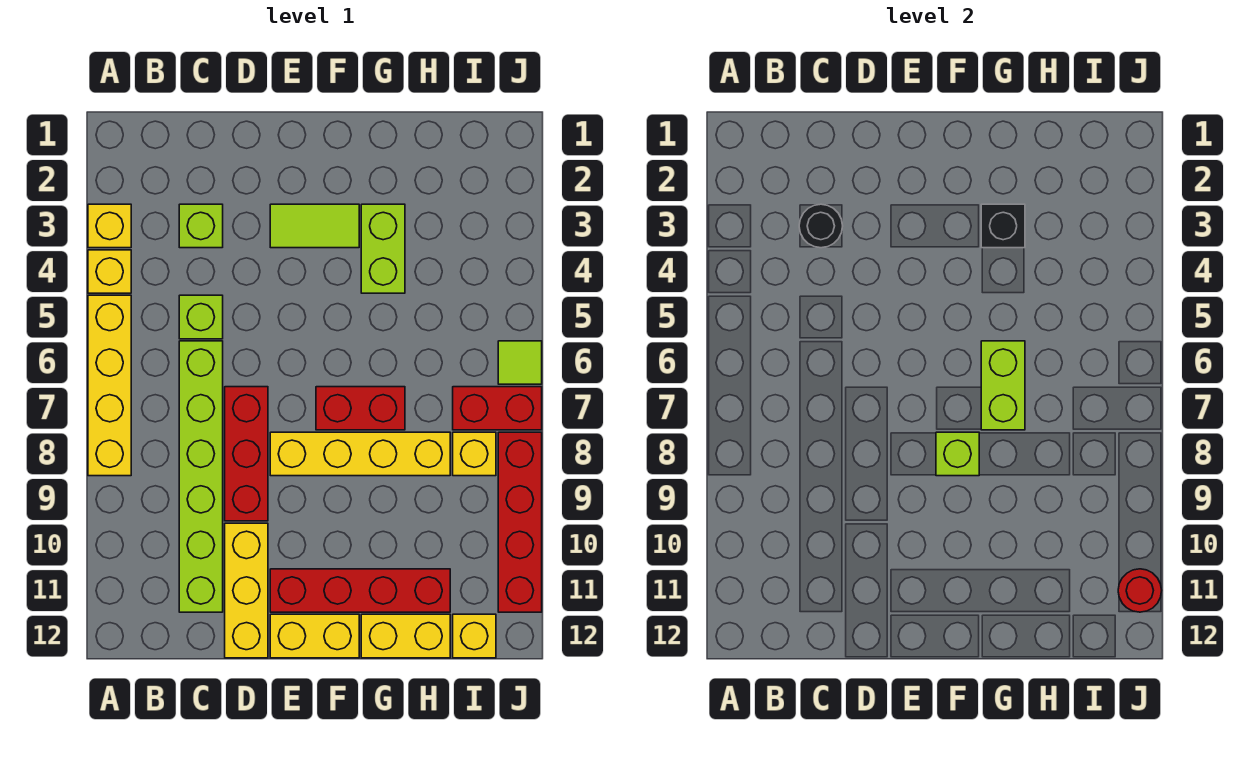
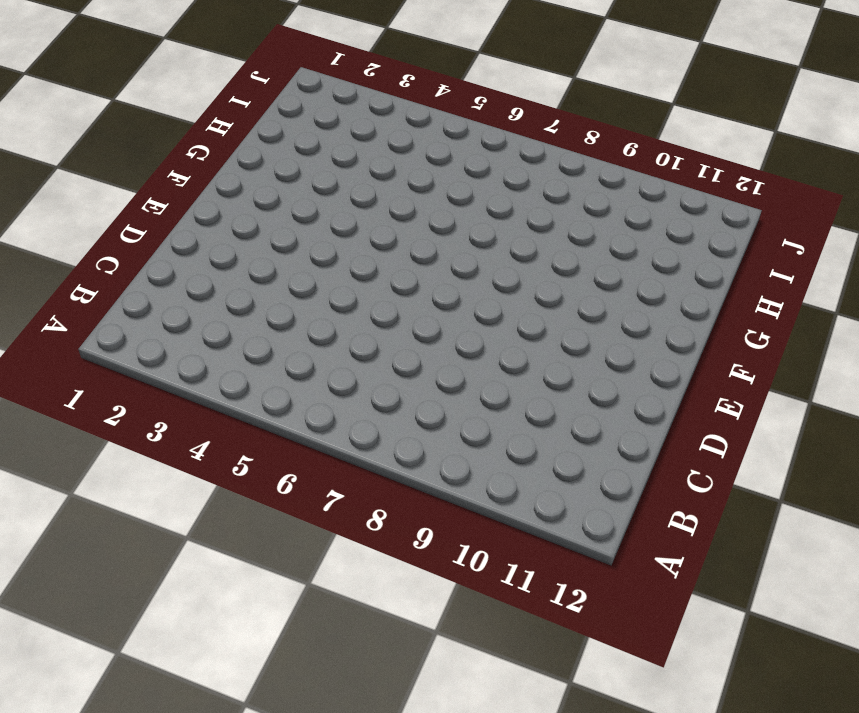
none -> yellow 1x1 brick [88,204,131,248]
none -> yellow 1x1 brick [88,250,131,293]
none -> yellow 1x4 brick [88,295,131,476]

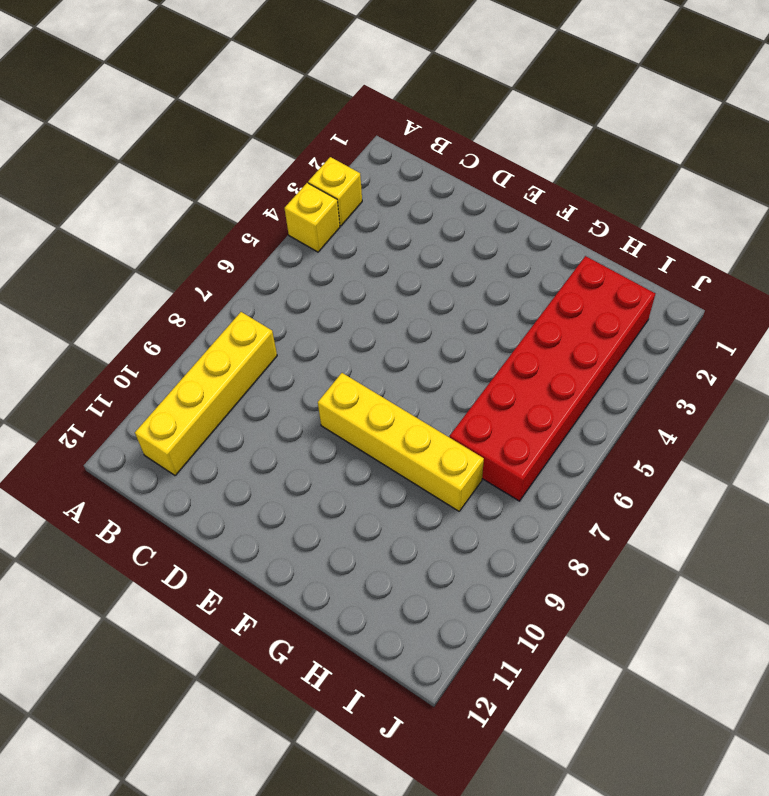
yellow 1x4 brick [135,312,277,476] -> yellow 1x4 brick moved to [88,295,131,476]
red 2x6 brick [450,256,655,501] -> red 1x2 brick [453,387,542,430]
none -> lime 1x1 brick [179,204,223,248]
none -> lime 1x1 brick [179,295,223,339]
none -> lime 1x6 brick [179,341,223,612]

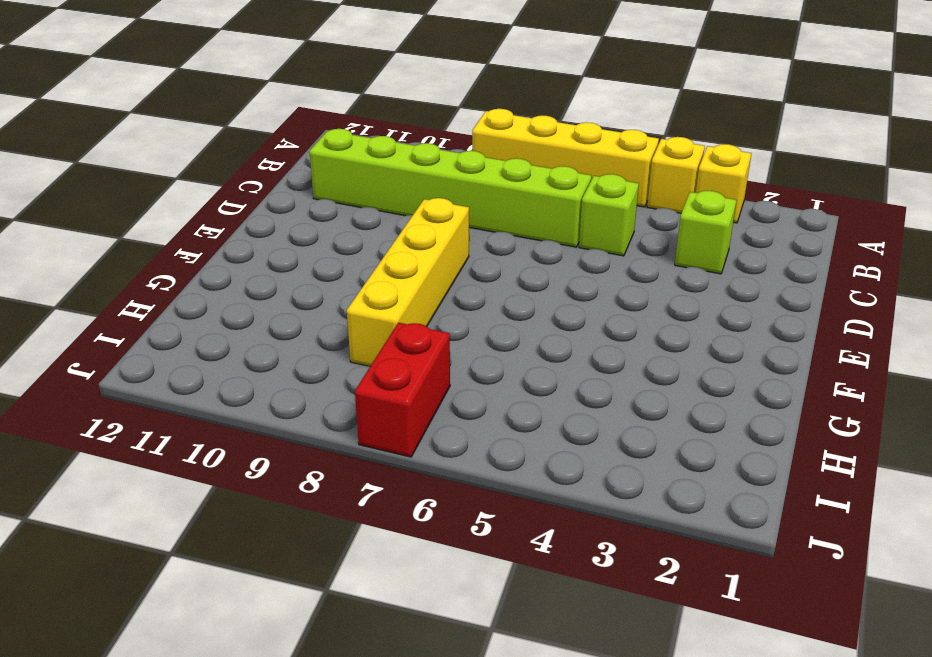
none -> red 1x3 brick [225,387,268,521]
none -> yellow 1x3 brick [225,523,268,658]
none -> lime 1x2 tile [270,204,359,248]

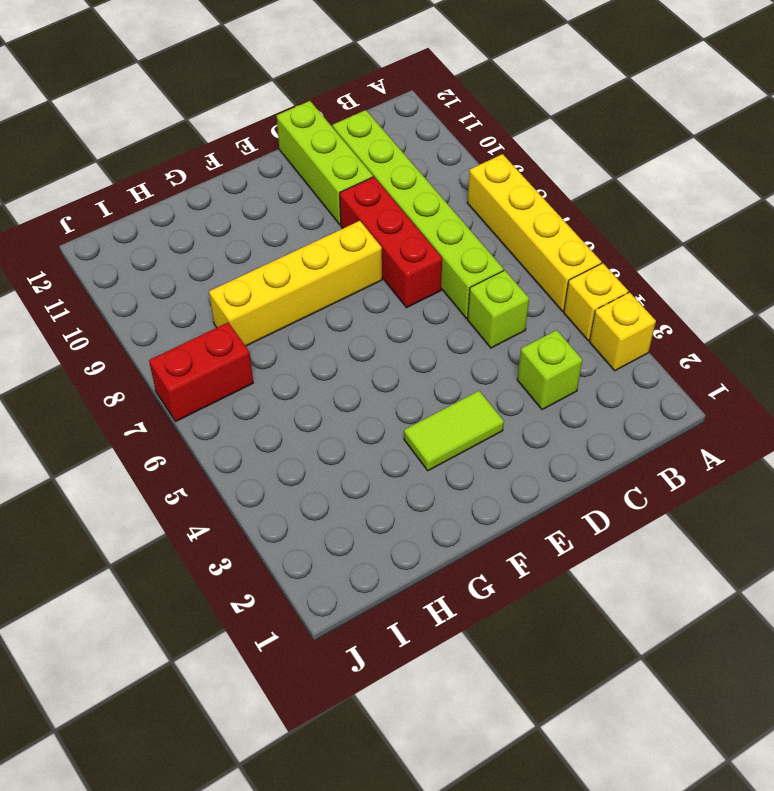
lime 1x3 brick [277,101,373,225] -> yellow 1x3 brick [225,523,268,658]
none -> red 1x4 brick [270,569,450,612]
none -> yellow 1x2 brick [270,614,359,658]
none -> red 1x2 brick [316,387,405,430]

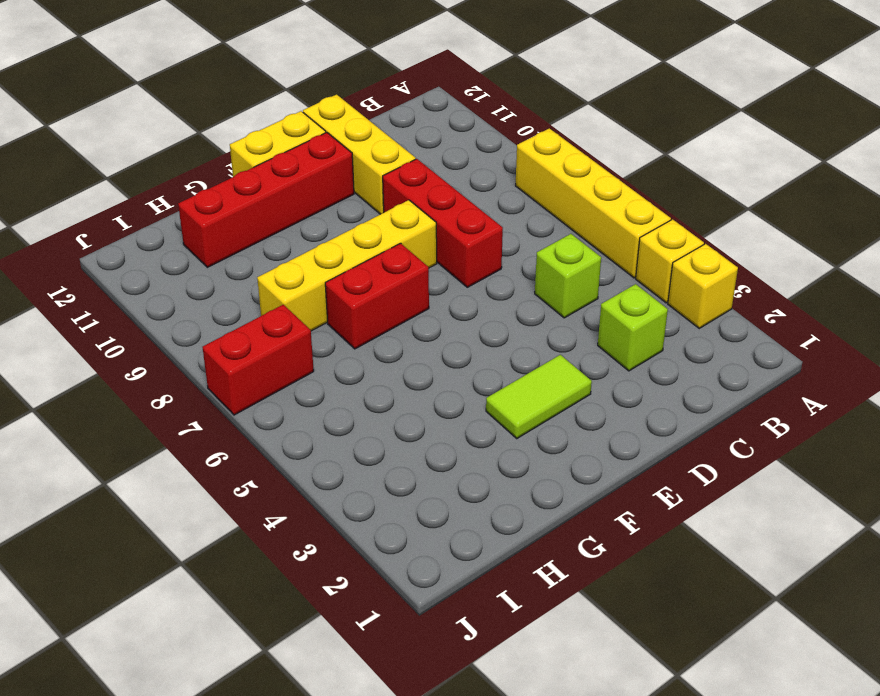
none -> lime 1x6 brick [179,341,223,612]
none -> lime 1x2 brick [361,204,405,293]
none -> yellow 1x2 brick [361,614,450,658]

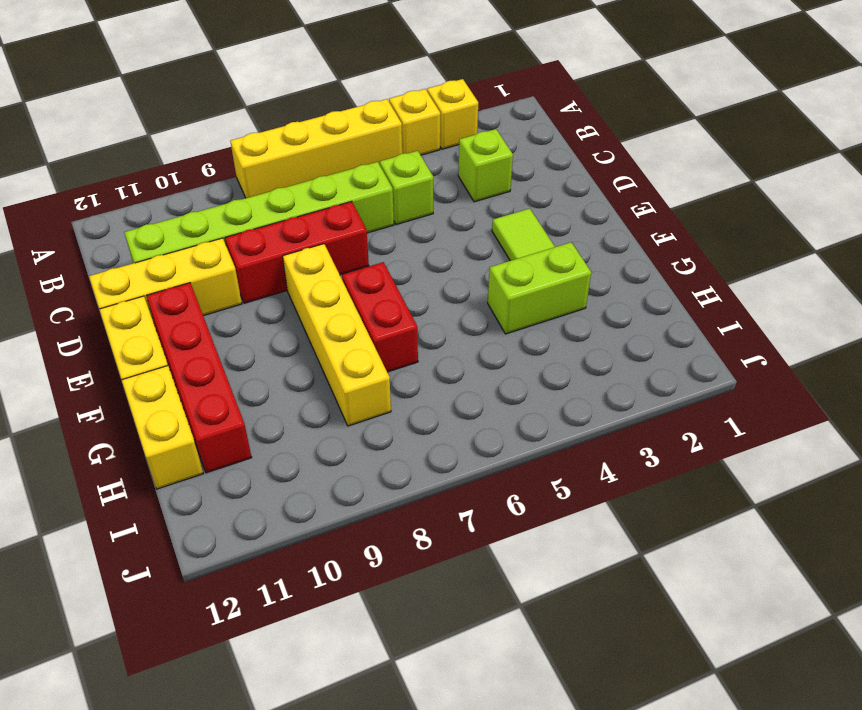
none -> red 1x2 brick [453,387,542,430]
none -> yellow 1x1 brick [453,432,496,476]
none -> yellow 1x1 brick [453,614,496,658]

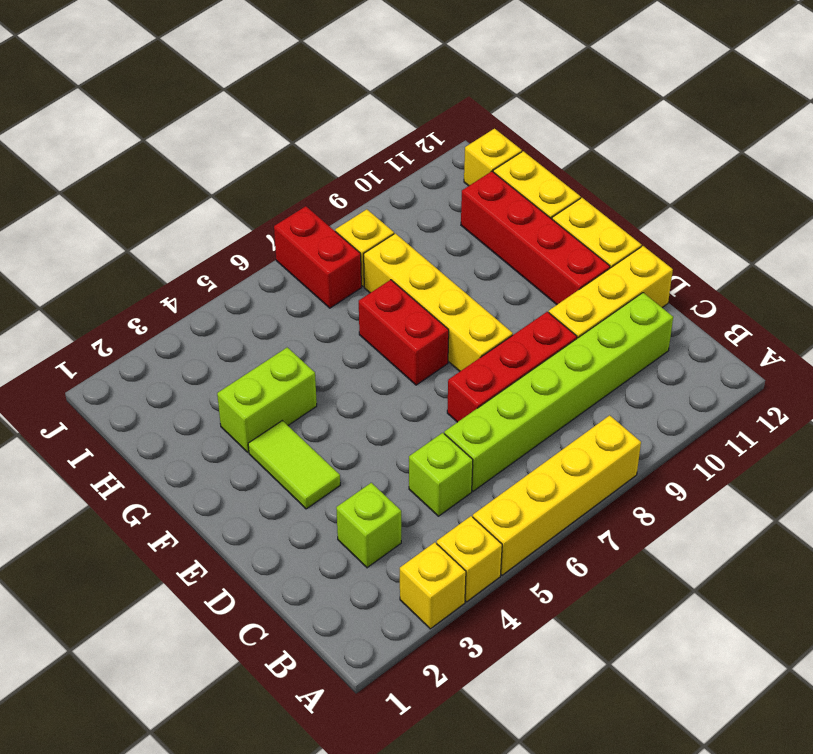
none -> lime 1x1 tile [498,341,542,384]
none -> red 1x4 brick [498,432,542,612]
none -> black 1x1 round brick [799,204,843,248]

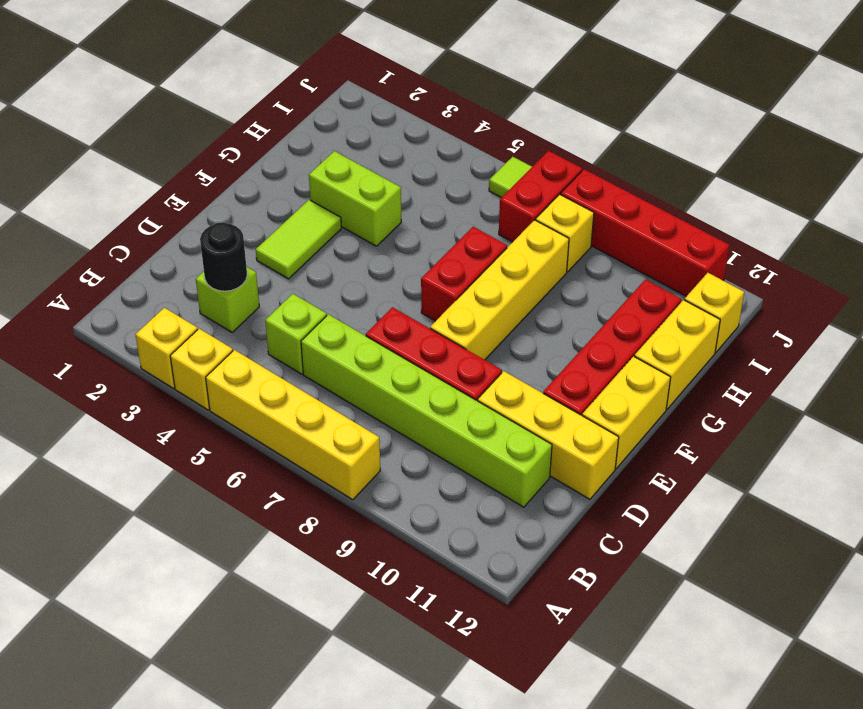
none -> lime 1x1 brick [936,432,979,476]
none -> black 1x1 brick [981,204,1025,248]
none -> lime 1x2 brick [981,341,1025,430]

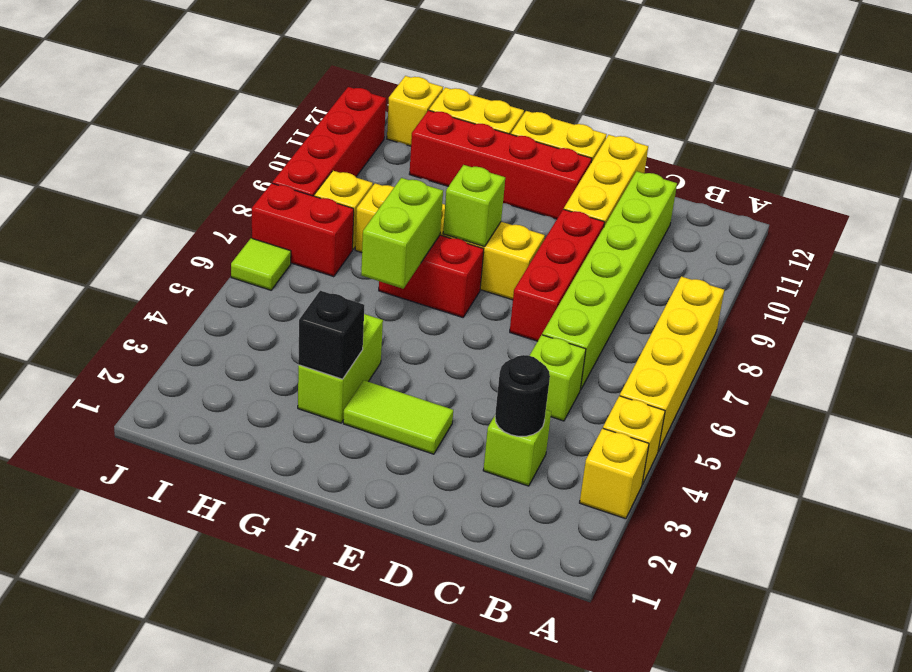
none -> red 1x1 round brick [1118,569,1162,612]

